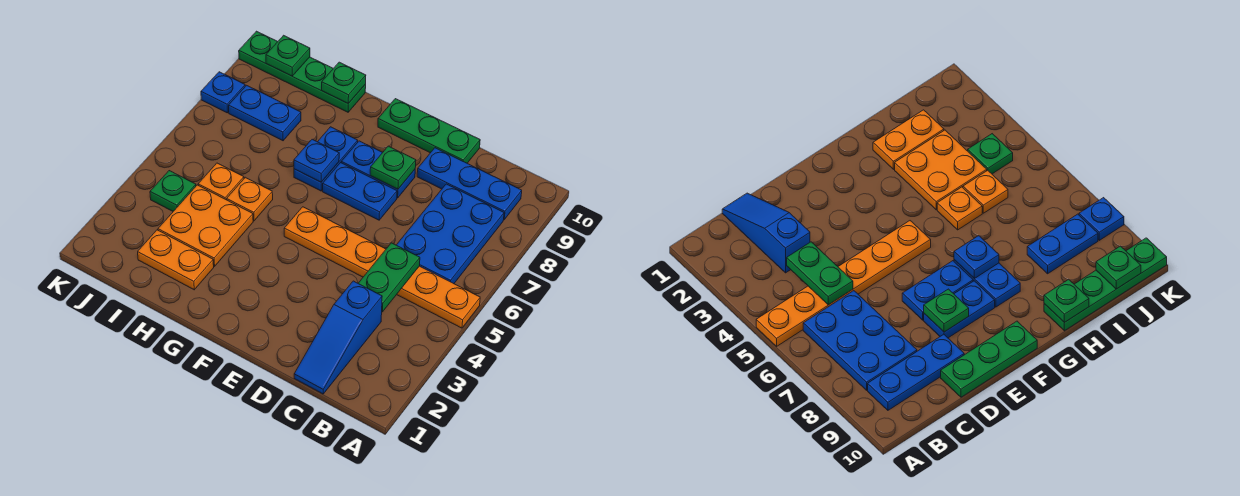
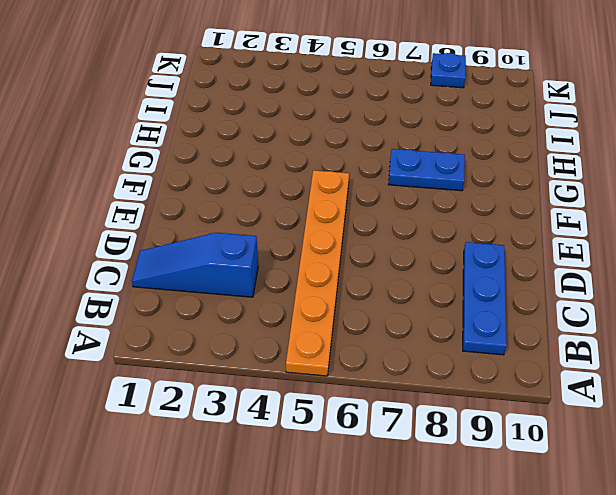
none -> blue 2x3 plate [397,184,504,284]
none -> green 1x3 plate [378,99,480,163]
none -> blue 1x2 plate [323,163,397,220]

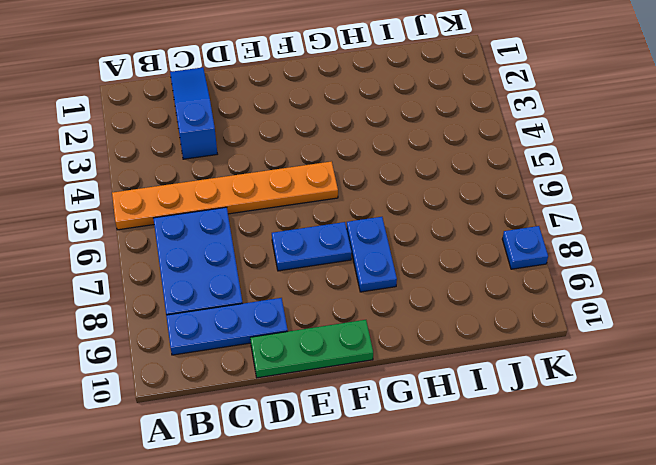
none -> blue 1x2 plate [341,141,415,198]
none -> orange 1x2 plate [138,230,214,290]
none -> orange 2x2 plate [158,185,253,266]

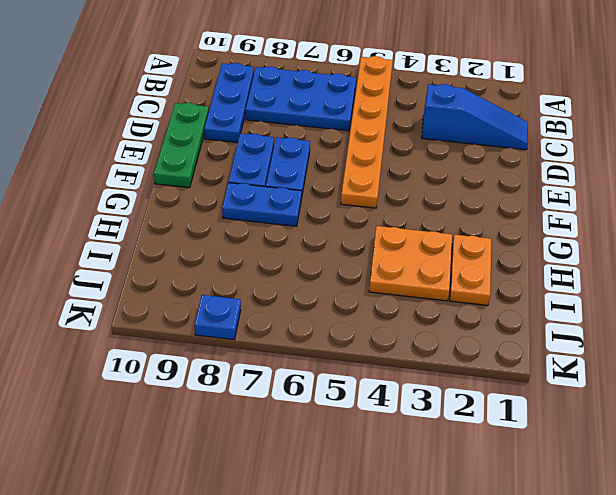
none -> orange 1x1 plate [227,177,273,221]
none -> green 1x4 plate [239,31,366,112]
none -> orange 1x1 plate [198,163,244,200]

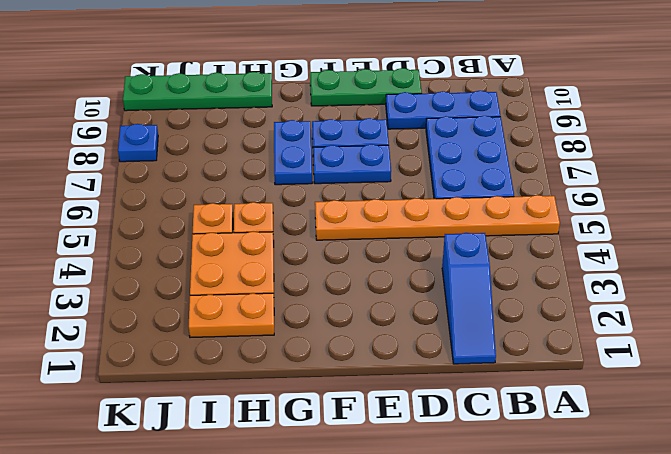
none -> blue 1x2 plate [229,85,301,141]
none -> green 1x1 plate [150,171,196,211]
none -> green 1x2 plate [358,243,420,312]

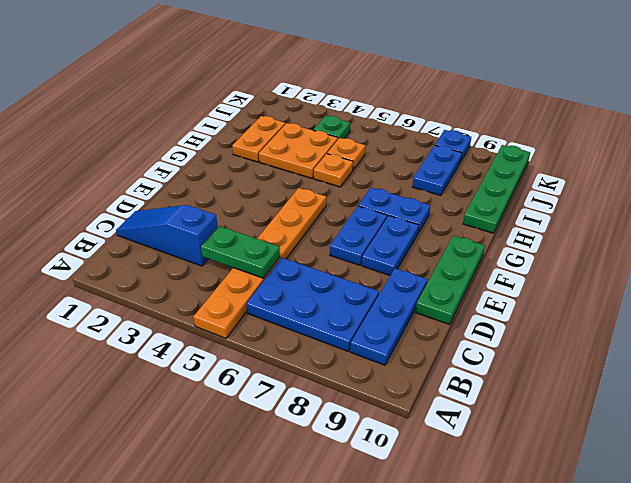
none -> green 1x1 plate [370,146,416,189]
none -> blue 1x1 plate [294,139,339,182]
none -> green 1x1 plate [322,62,366,103]

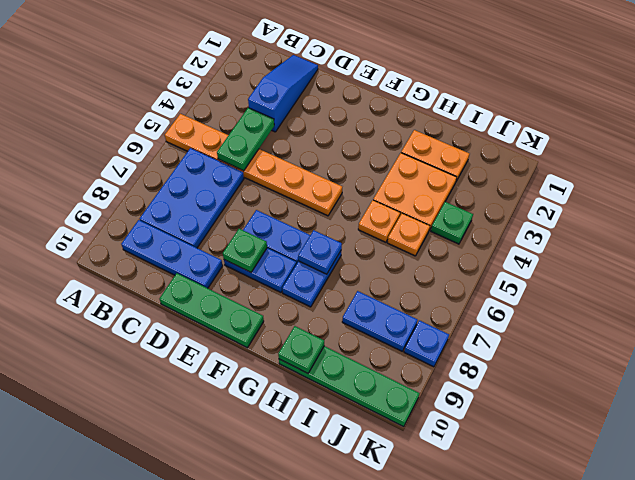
none -> green 1x1 plate [266,35,310,76]

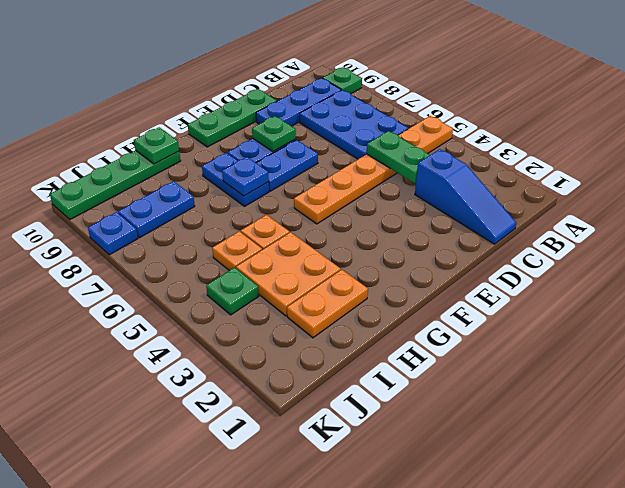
green 1x1 plate [323,67,362,94] -> green 1x1 plate moved to [266,35,310,76]

